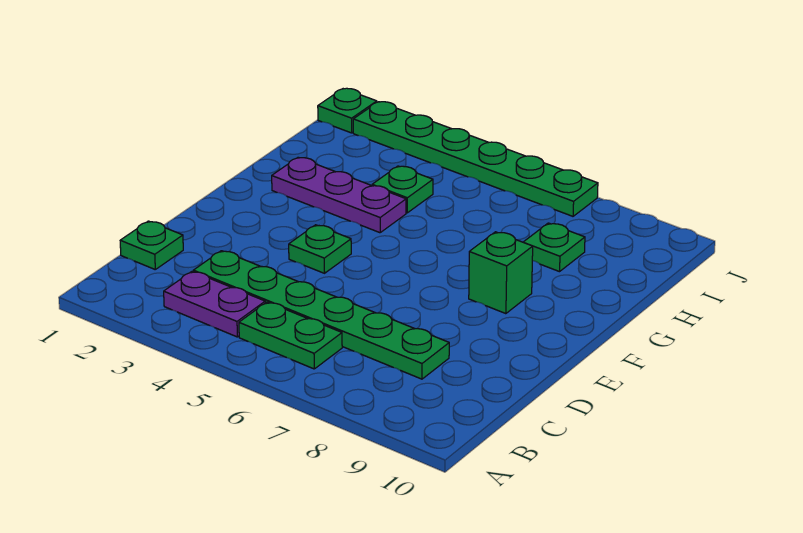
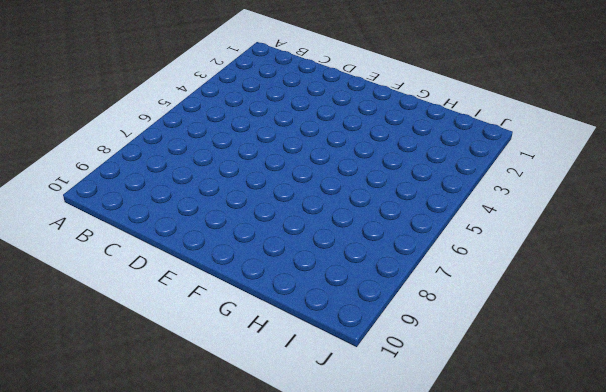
none -> purple 1x2 plate [164,271,265,337]
none -> green 1x2 plate [239,302,342,369]

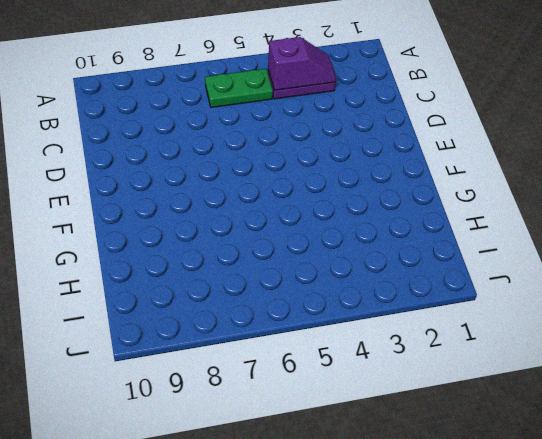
purple 1x2 slope [268,37,336,90] -> none
none -> green 1x1 plate [120,221,183,269]
none -> green 1x6 plate [193,251,449,379]

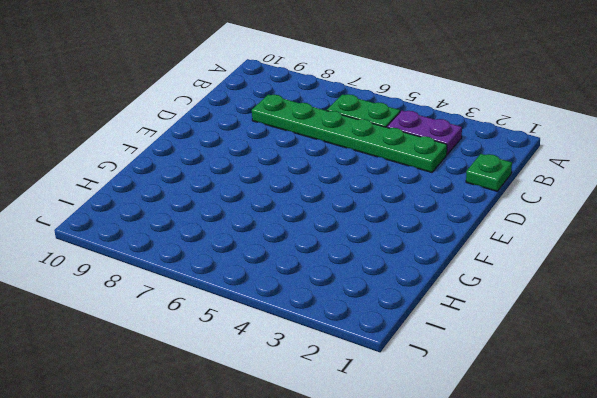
none -> green 1x1 plate [289,225,351,273]
none -> green 1x1 brick [469,232,533,314]

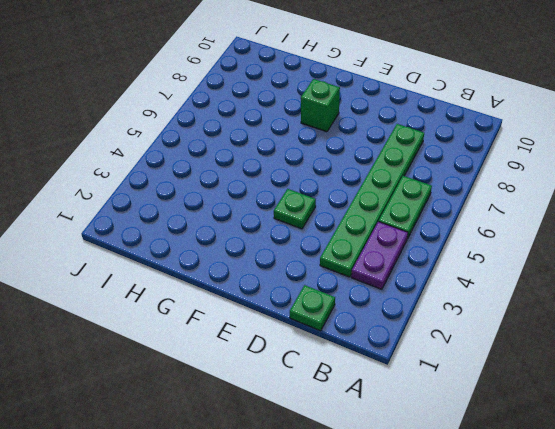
none -> purple 1x3 plate [272,157,406,233]
none -> green 1x1 plate [372,166,433,213]

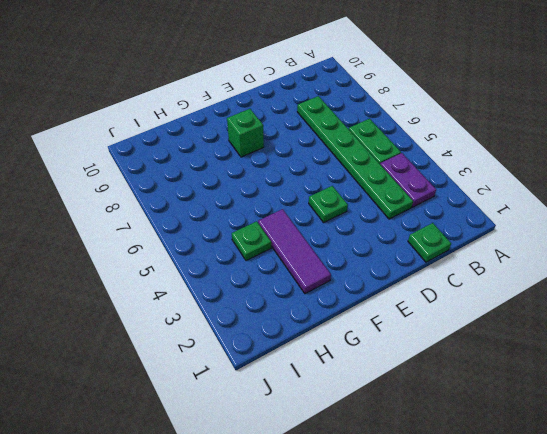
purple 1x3 tile [258,209,331,293] -> purple 1x3 plate [272,157,406,233]
none -> green 1x1 plate [523,223,585,272]
none -> green 1x1 plate [318,88,377,133]

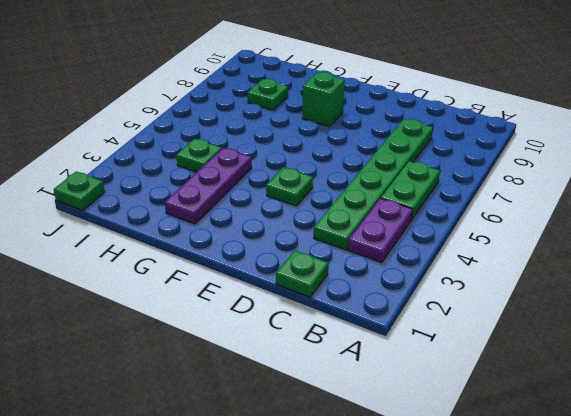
none -> green 1x6 plate [353,102,598,216]

